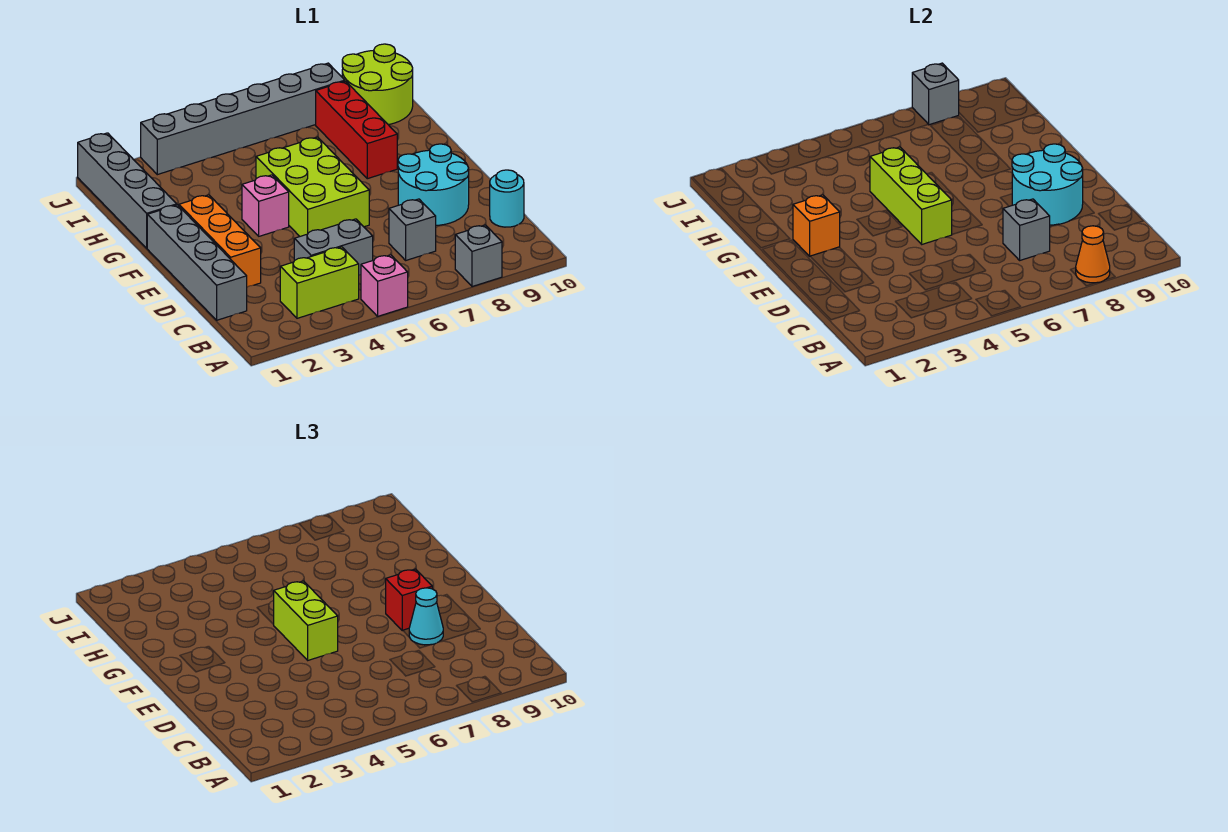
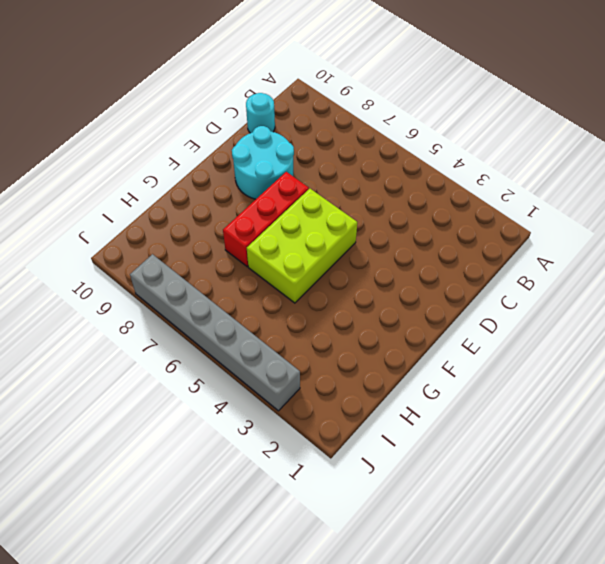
red 1x3 brick [223,172,309,266] -> red 1x3 brick moved to [316,81,397,179]
none -> pink 1x1 brick [361,255,408,316]
none -> grey 1x1 brick [455,225,502,287]
none -> lime 1x2 brick [280,247,359,318]

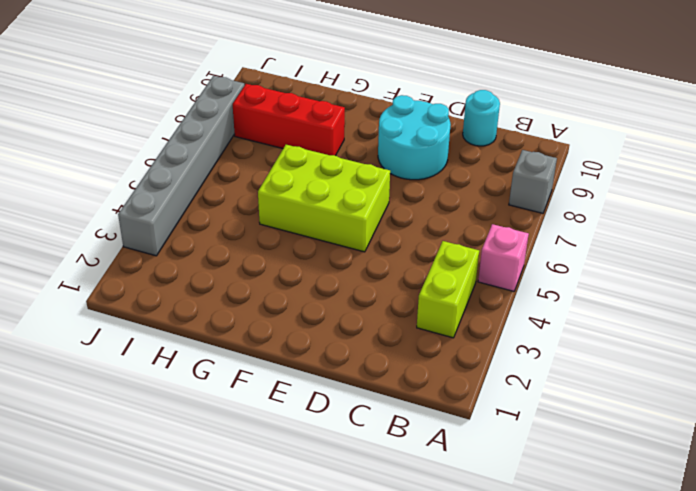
none -> grey 1x4 brick [147,205,247,320]
none -> grey 1x2 brick [294,219,373,275]
none -> grey 1x1 brick [389,199,436,260]

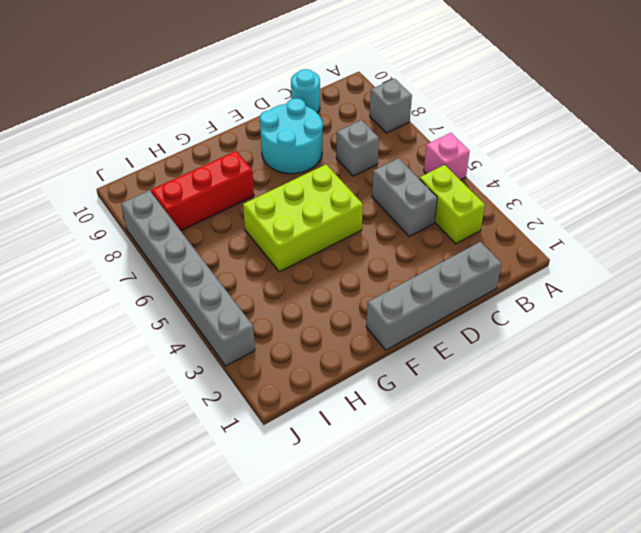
none -> orange 1x3 brick [179,195,261,287]
none -> pink 1x1 brick [242,175,289,236]
none -> grey 1x4 brick [78,133,177,248]

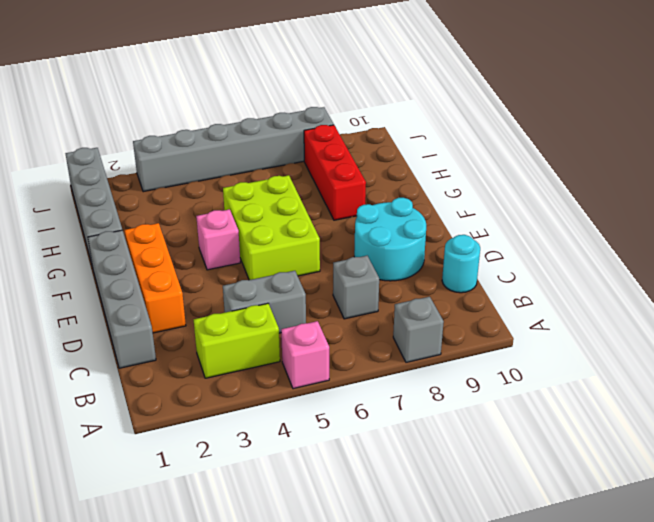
none -> lime 2x2 round brick [342,44,413,125]
none -> orange 1x1 cone [1076,226,1110,283]
none -> grey 1x1 brick [1003,199,1050,260]

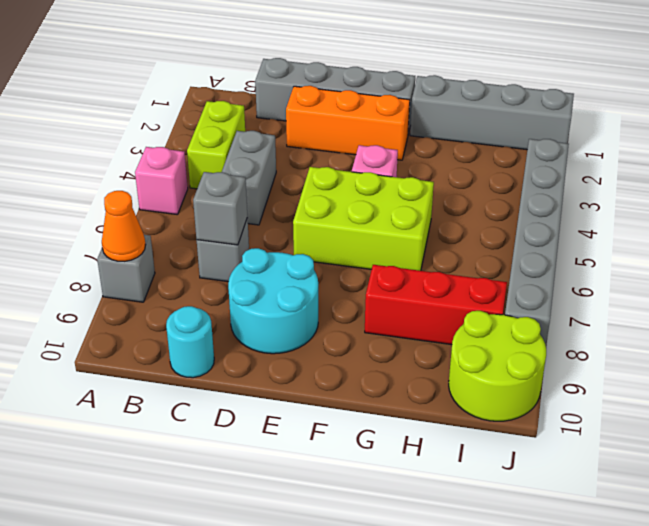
none -> cyan 2x2 round brick [1012,144,1083,225]
none -> lime 1x3 brick [870,147,952,244]
none -> orange 1x1 brick [793,195,840,256]

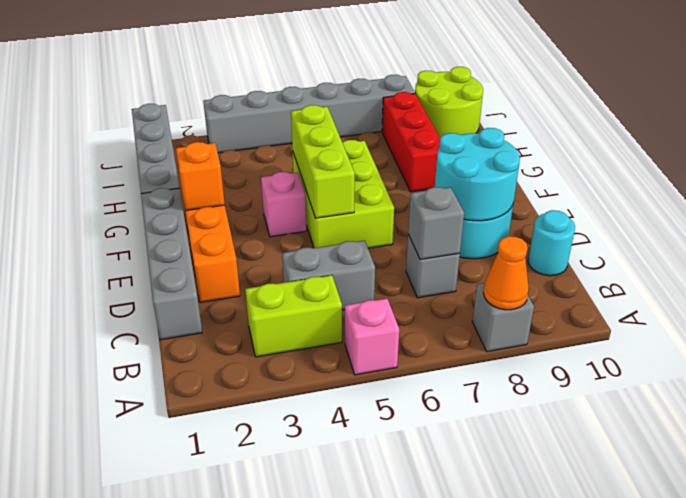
none -> grey 1x1 brick [912,63,959,125]
none -> cyan 1x1 cone [409,588,443,645]
none -> lime 1x2 brick [274,581,338,660]

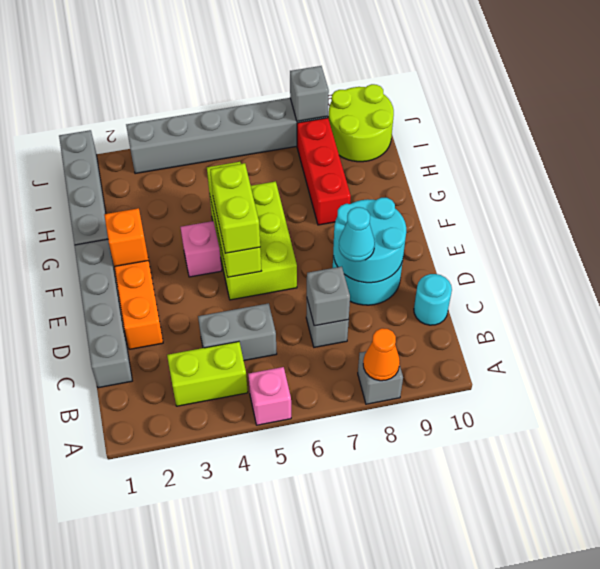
none -> red 1x1 brick [386,569,432,631]

